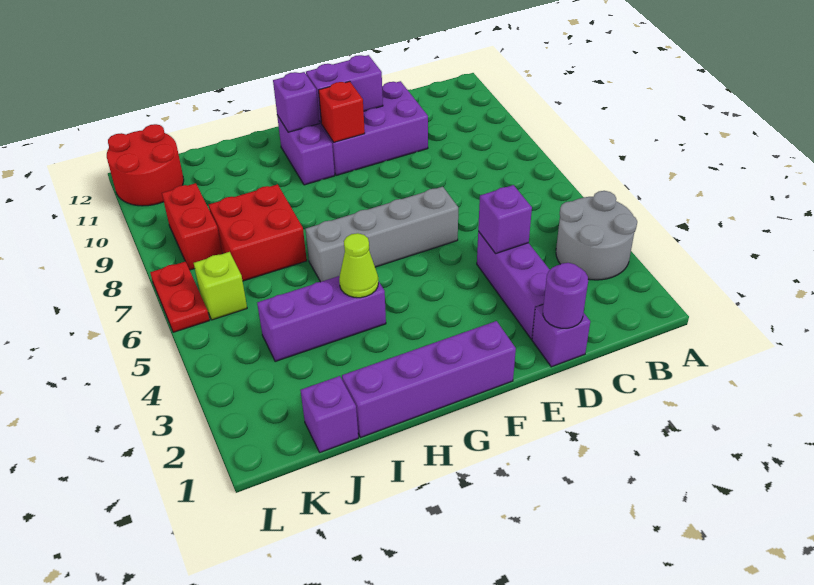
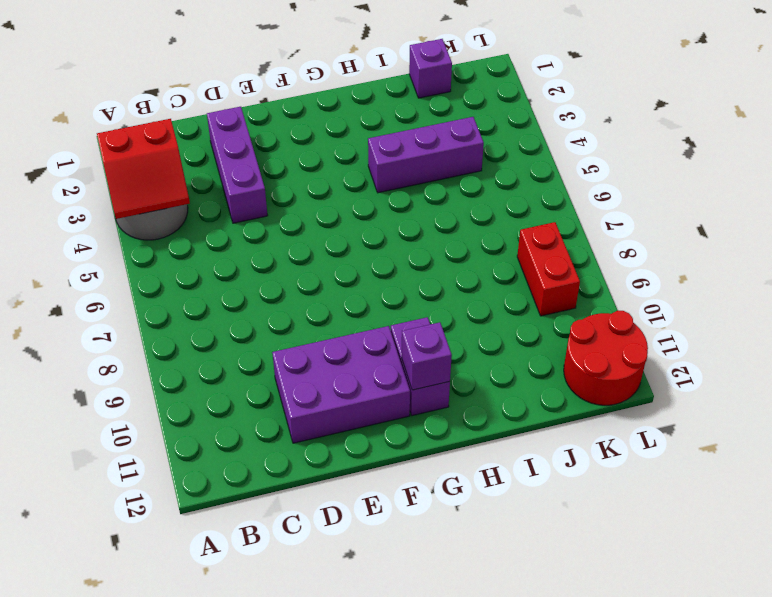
red 2x2 slope [97,119,190,219] -> none
none -> purple 1x1 brick [532,304,590,367]
none -> grey 1x4 brick [306,187,458,282]
none -> purple 1x4 brick [342,321,516,438]

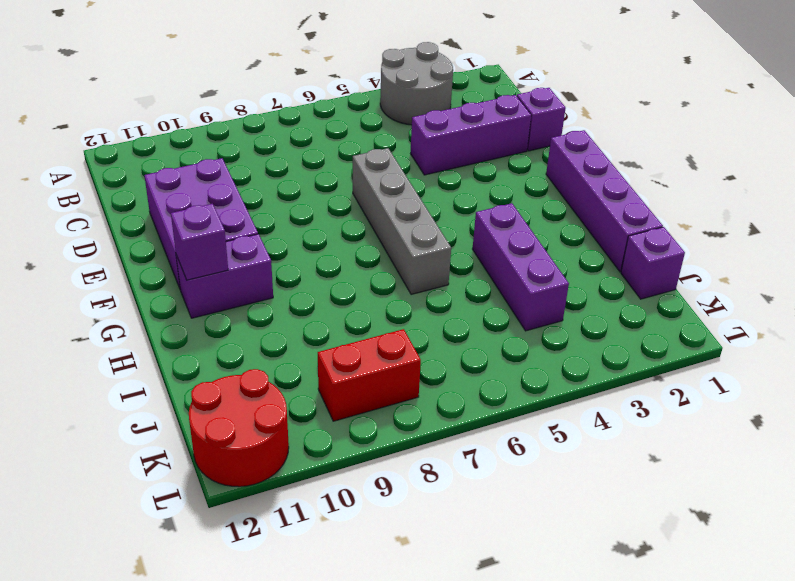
none -> red 2x2 brick [209,184,307,281]
none -> lime 1x1 brick [194,252,247,320]
none -> red 1x2 plate [150,261,210,332]

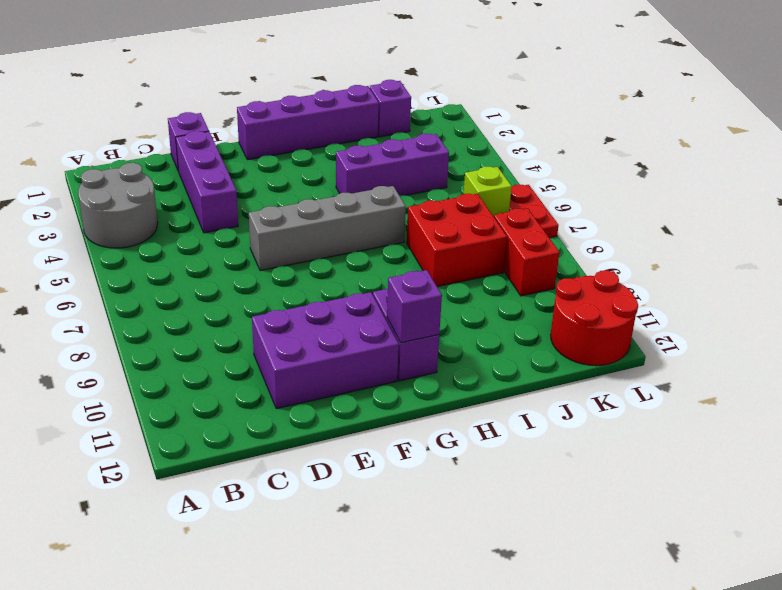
none -> purple 1x1 round brick [543,263,588,328]
none -> purple 1x1 brick [478,185,532,254]
none -> purple 1x2 brick [306,55,383,123]

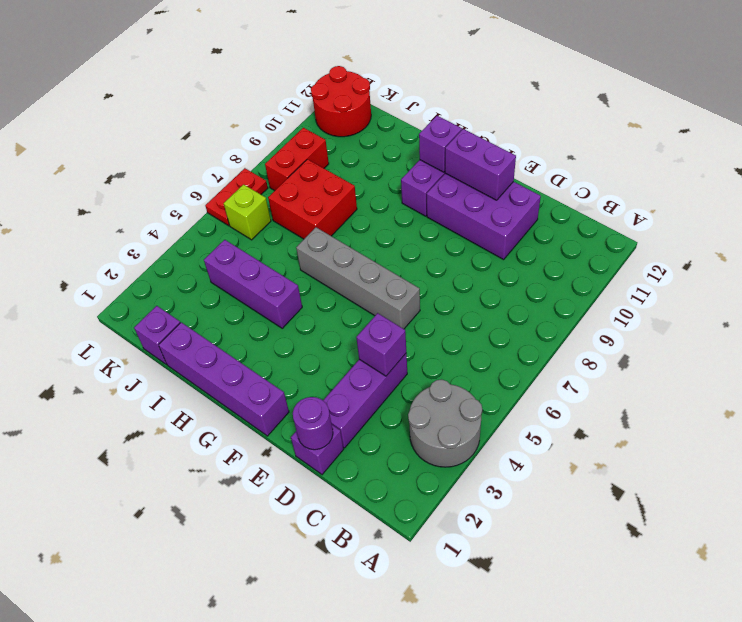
none -> red 1x1 brick [319,81,365,142]
none -> lime 1x1 cone [339,233,378,298]

